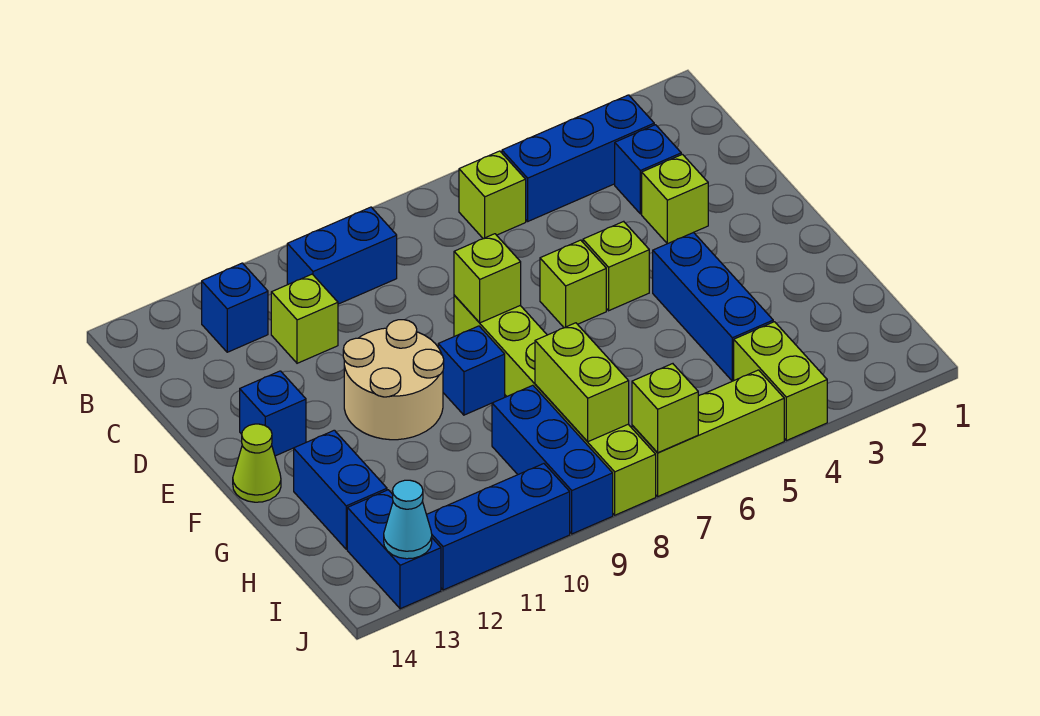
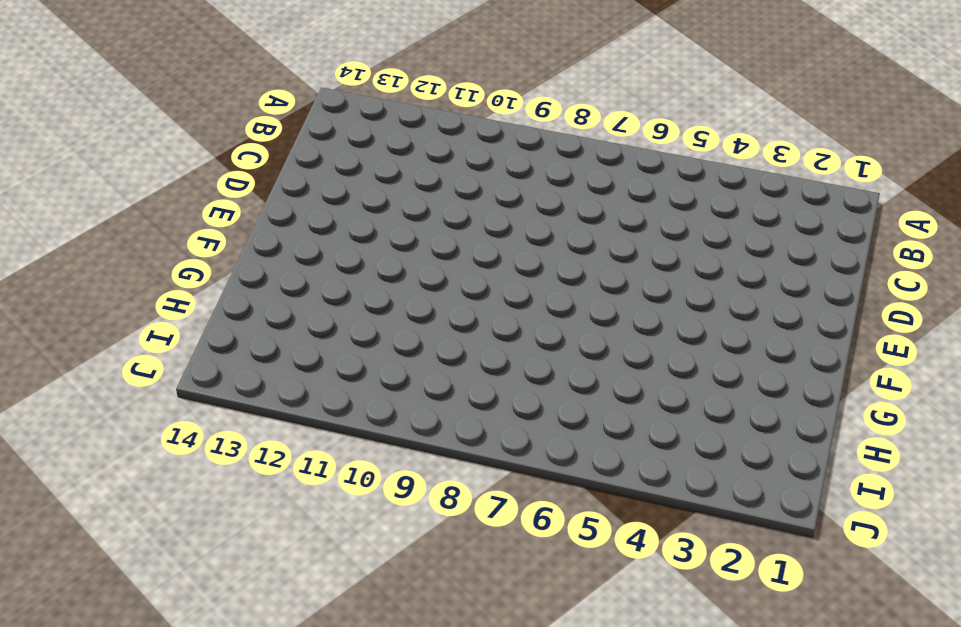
none -> blue 1x3 brick [502,95,654,221]
none -> lime 1x1 brick [459,151,526,239]
none -> blue 1x2 brick [287,207,397,304]

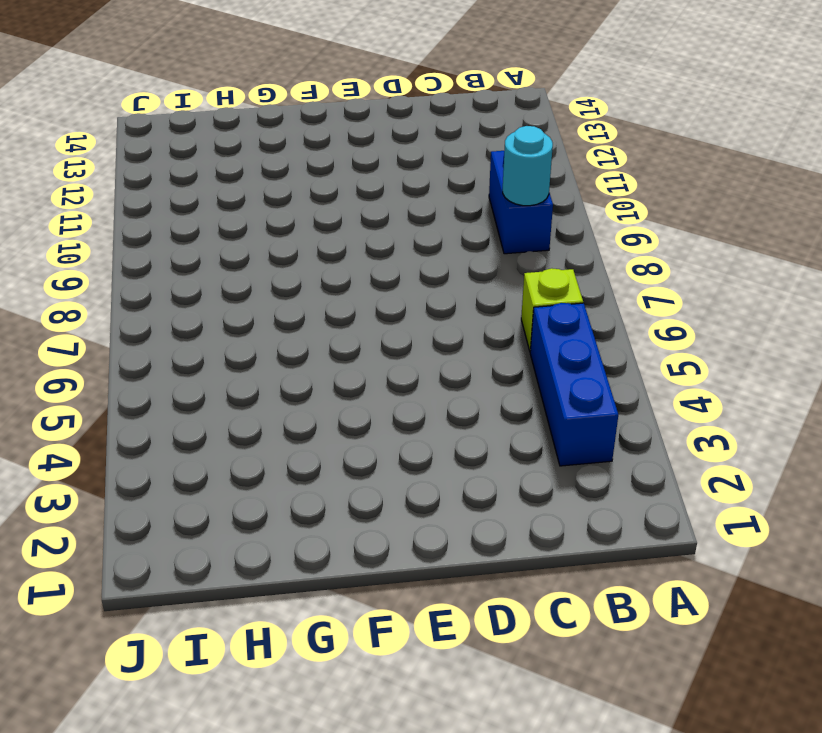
cyan 1x1 round brick [503,126,553,206] -> none
none -> blue 1x1 brick [202,263,268,352]
none -> blue 1x1 brick [615,125,681,214]
none -> lime 1x1 brick [271,274,338,363]

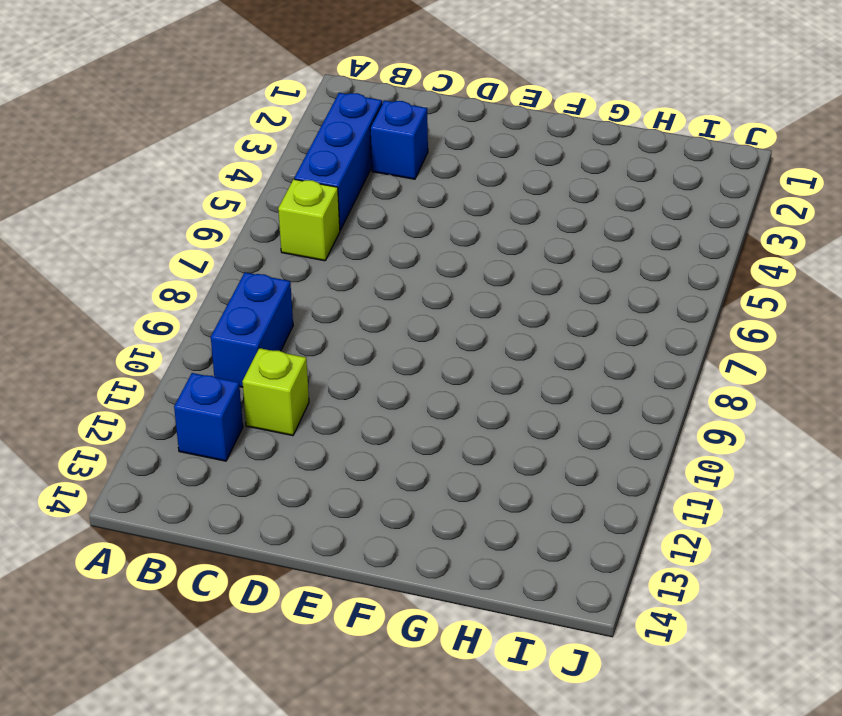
none -> lime 1x1 brick [642,154,708,244]
none -> lime 1x1 brick [583,221,649,311]
none -> lime 1x1 brick [540,240,606,328]

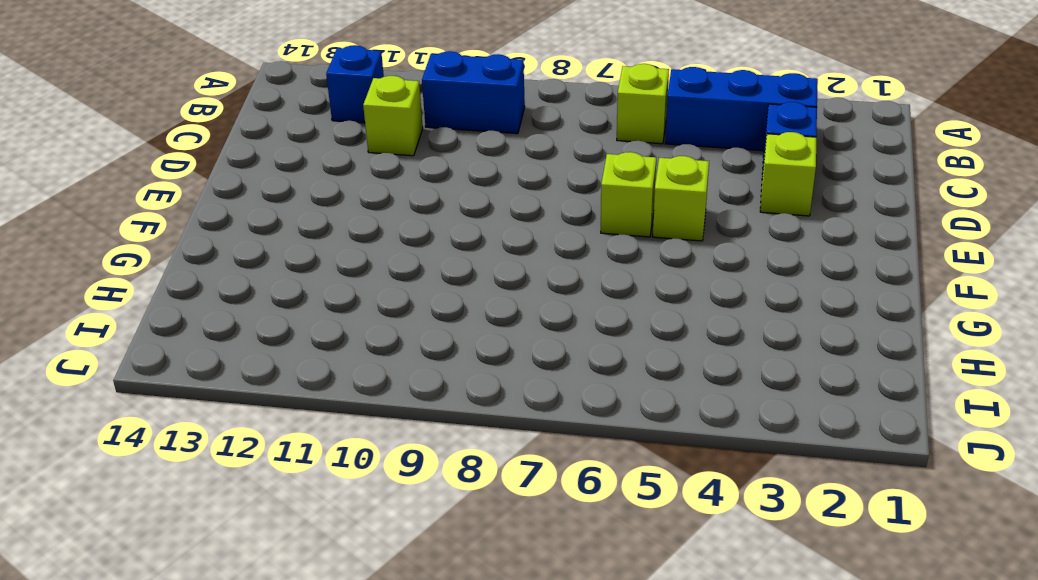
none -> lime 1x6 brick [454,295,656,515]
none -> tan 2x2 round brick [343,320,444,440]
none -> blue 1x1 brick [240,371,306,456]

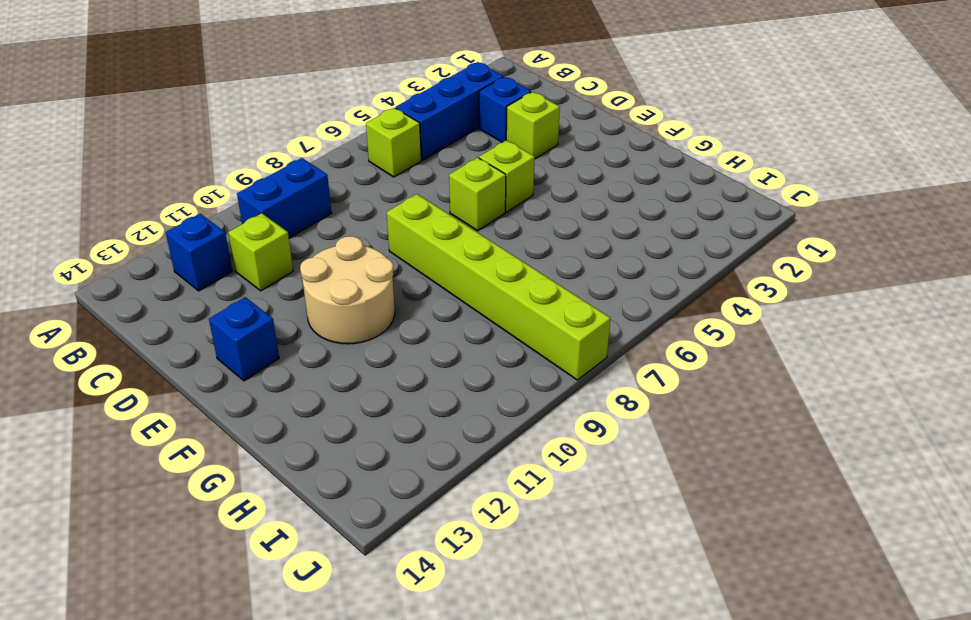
none -> blue 1x3 brick [653,232,773,381]
none -> blue 1x1 brick [438,326,505,415]
none -> lime 1x1 cone [233,424,281,502]

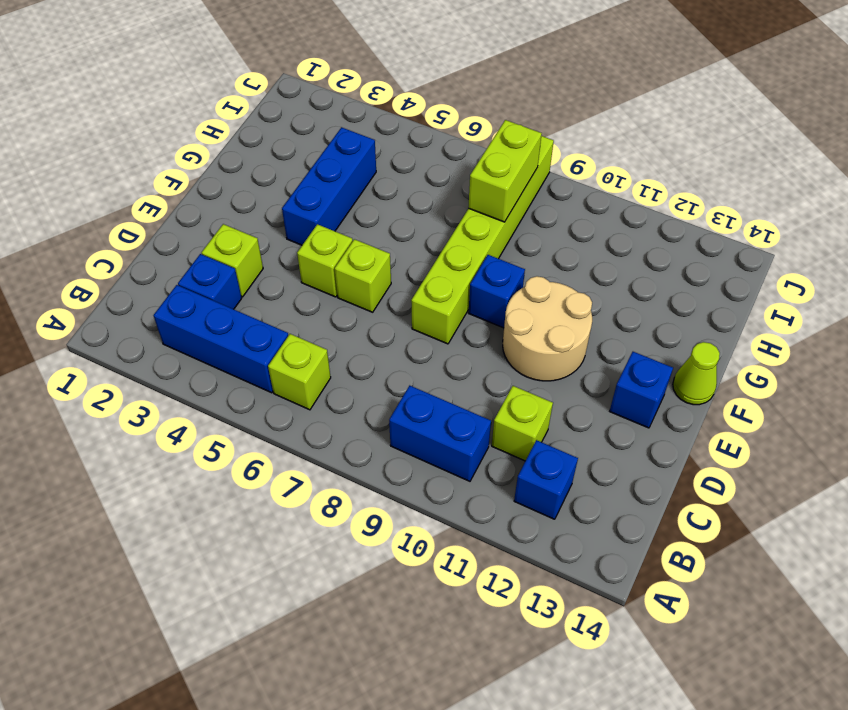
none -> blue 1x2 brick [294,430,387,549]
none -> blue 1x3 brick [492,385,613,534]
none -> lime 1x2 brick [734,322,827,441]

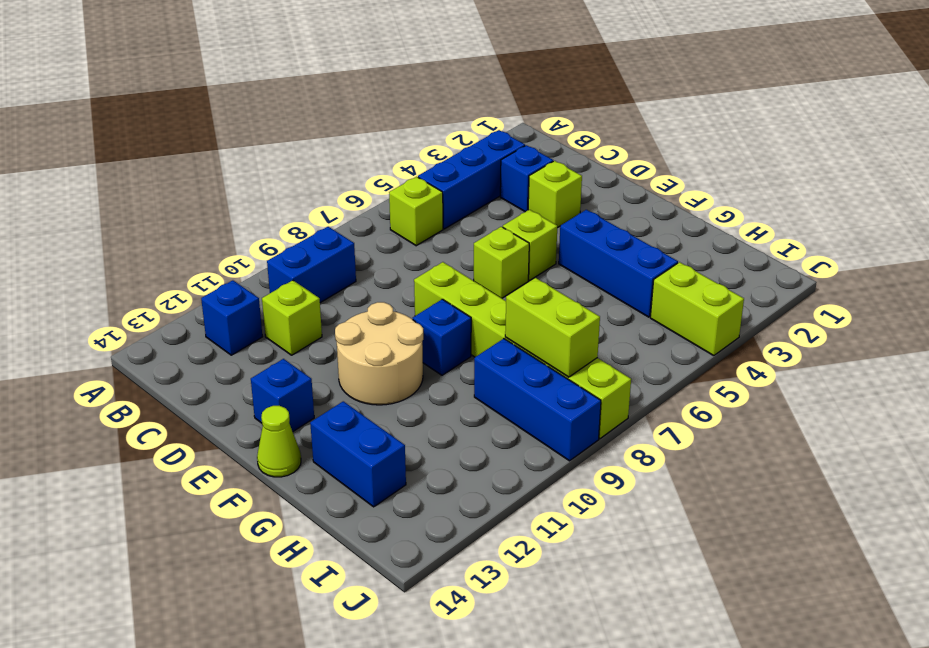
none -> blue 1x2 brick [347,490,441,609]
none -> lime 1x3 brick [632,370,784,496]
none -> blue 1x3 brick [427,464,570,590]

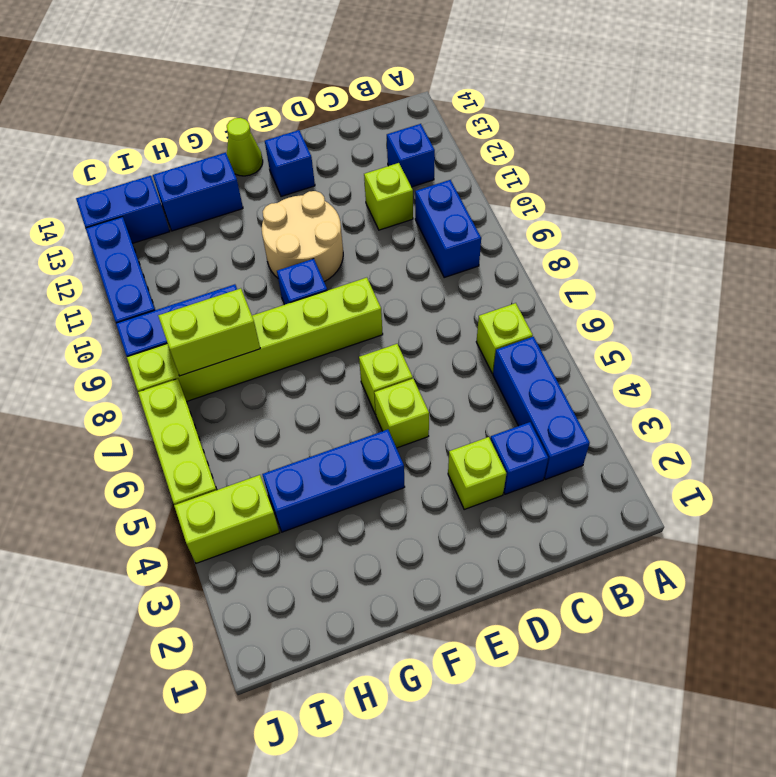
none -> lime 1x1 brick [454,234,521,323]
none -> lime 1x1 brick [632,364,698,453]
none -> cyan 1x1 cone [384,480,432,559]

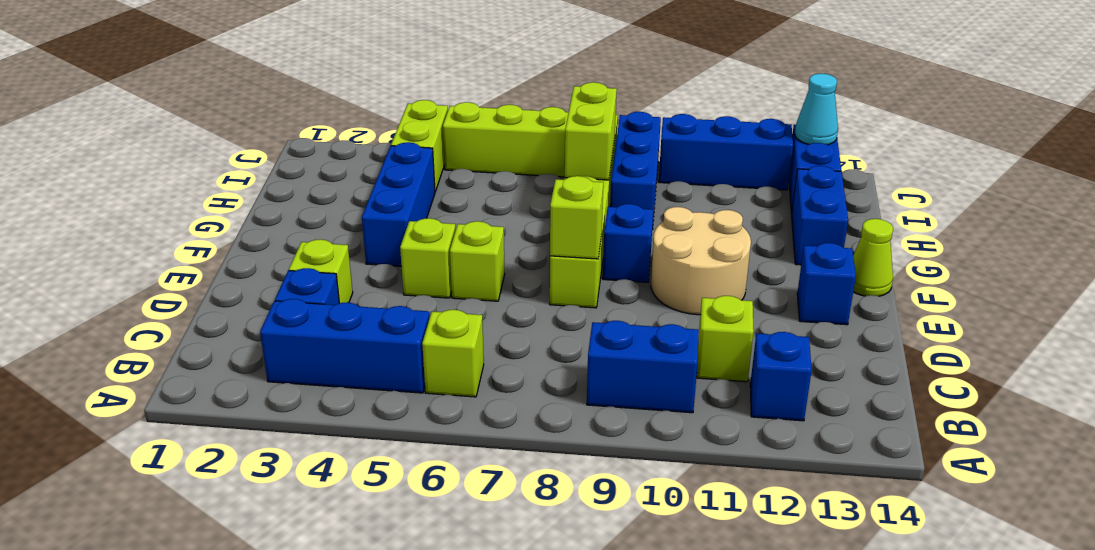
none -> lime 1x1 brick [632,364,698,453]

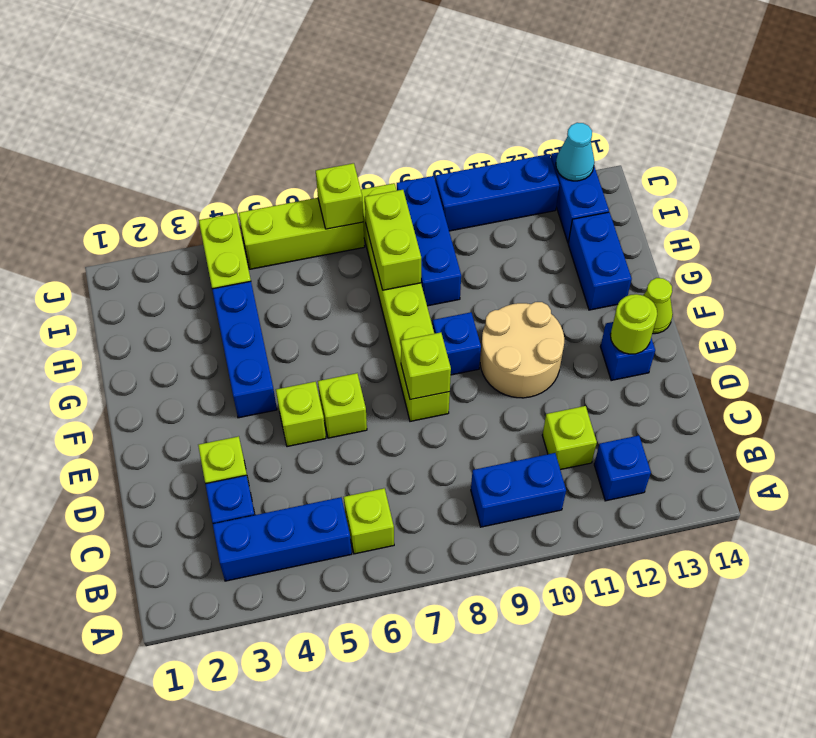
lime 1x1 round brick [611,294,657,354] -> none

